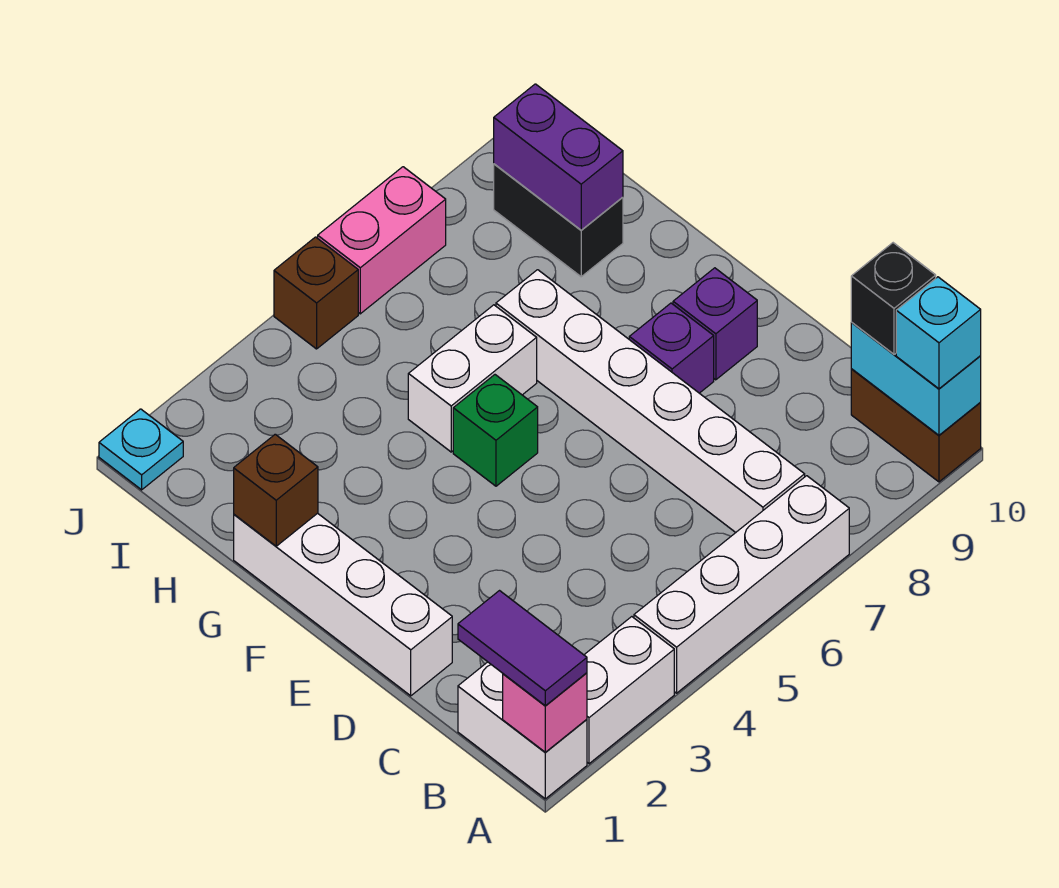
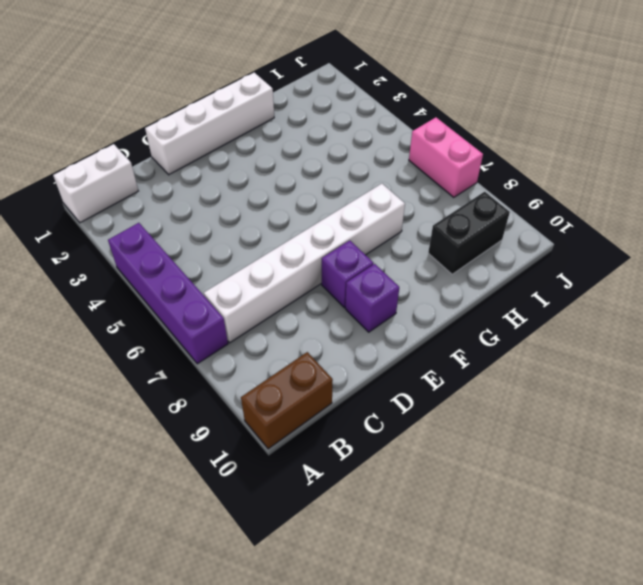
purple 1x4 brick [108,223,228,364] -> white 1x4 brick [634,476,849,693]
none -> white 1x2 brick [584,617,674,764]
none -> green 1x1 brick [453,375,538,486]
none -> white 1x2 brick [408,305,537,452]

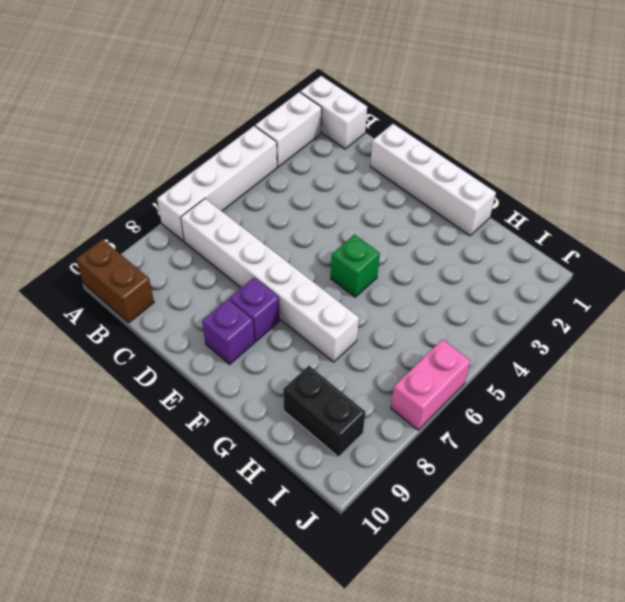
none -> white 1x2 brick [408,305,537,452]
none -> cyan 1x1 plate [99,409,183,490]
none -> brown 1x1 brick [274,237,358,349]

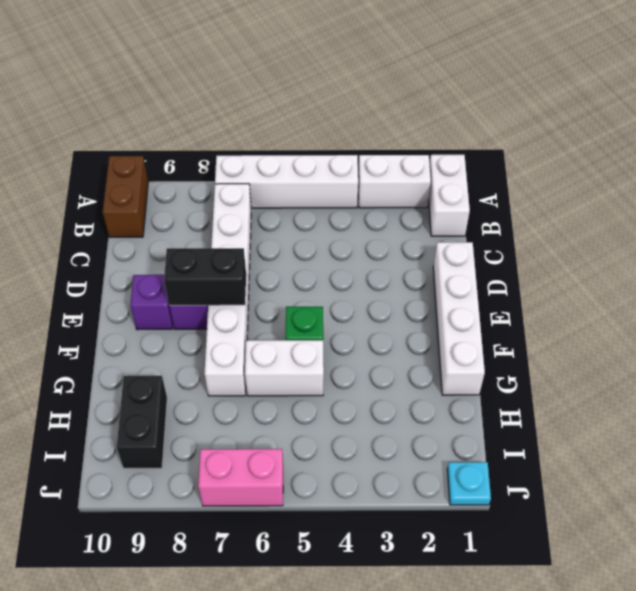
black 1x2 brick [164,248,246,305] -> none
none -> brown 1x1 brick [274,237,358,349]
none -> pink 1x1 brick [503,673,587,752]
none -> cyan 1x2 brick [851,323,981,435]

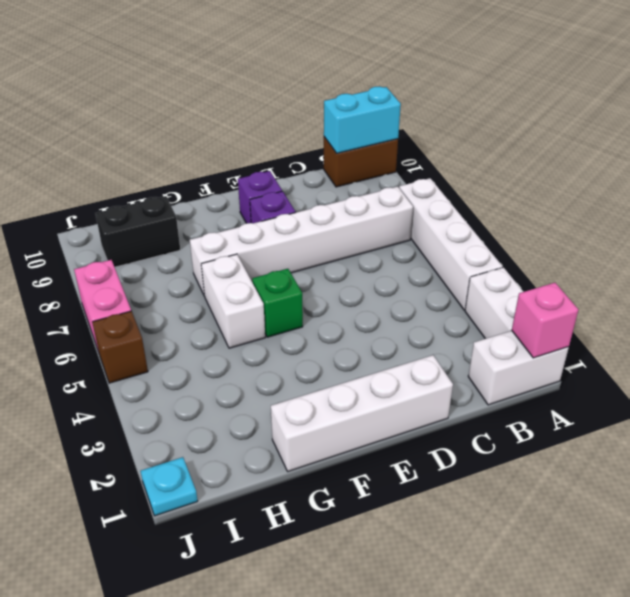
none -> brown 1x1 brick [234,434,318,546]
none -> purple 1x2 brick [494,84,623,230]
none -> purple 1x2 tile [458,591,587,706]

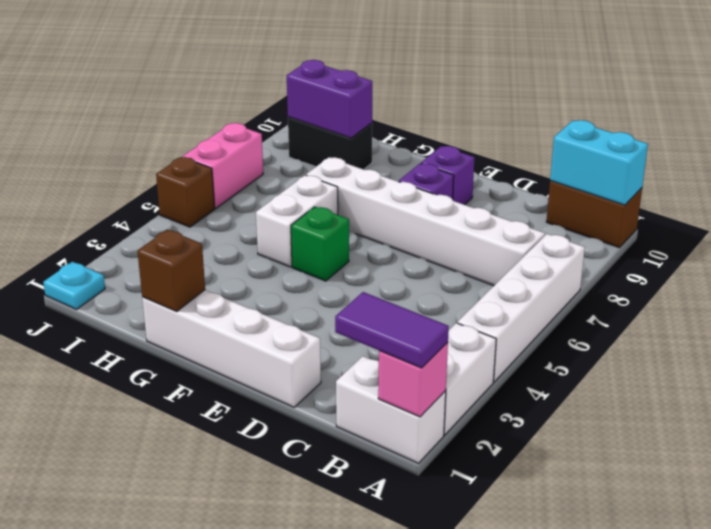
none -> cyan 1x1 brick [896,277,981,389]
none -> black 1x1 brick [851,243,936,354]

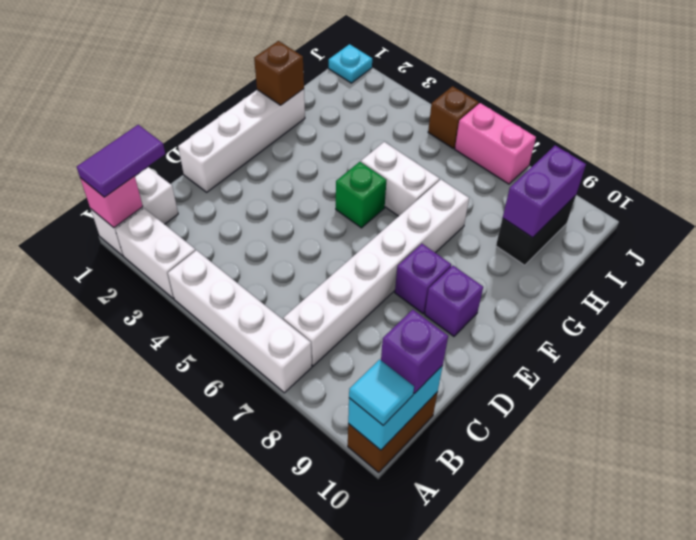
cyan 1x1 tile [349,359,414,425] -> cyan 1x1 brick [896,277,981,389]
purple 1x1 brick [381,310,448,394] -> black 1x1 brick [851,243,936,354]

